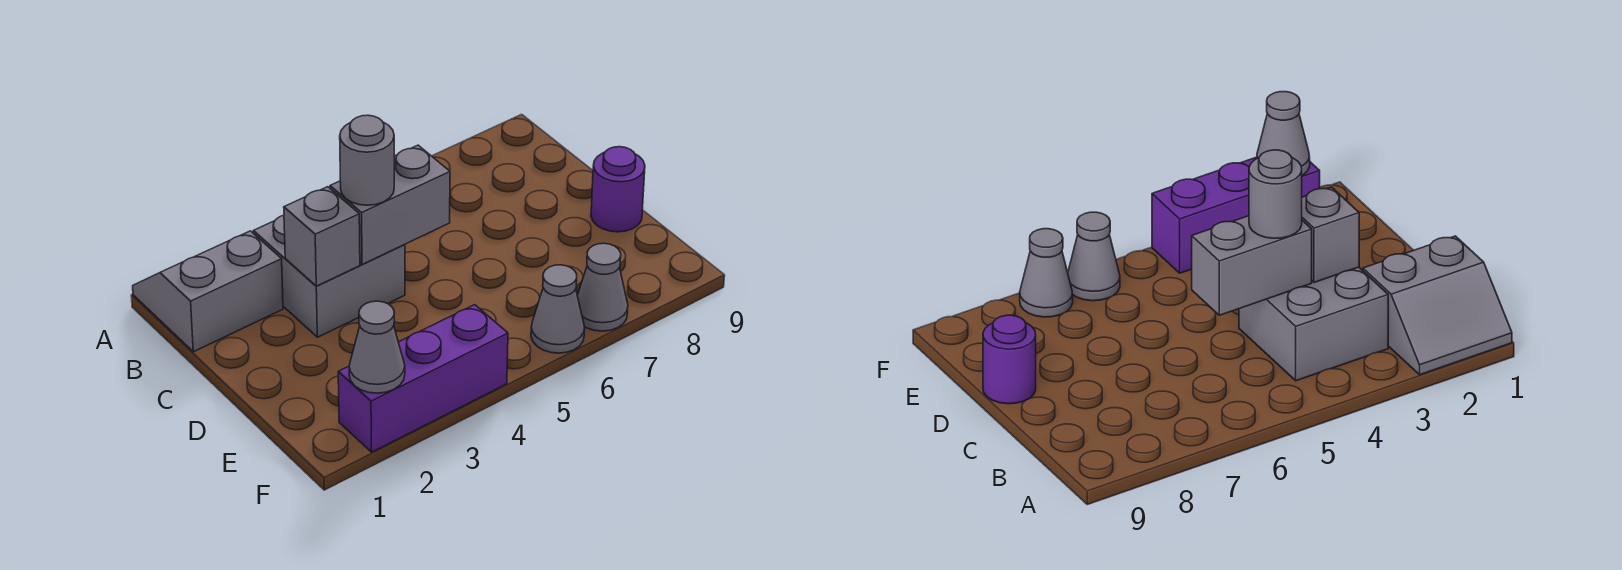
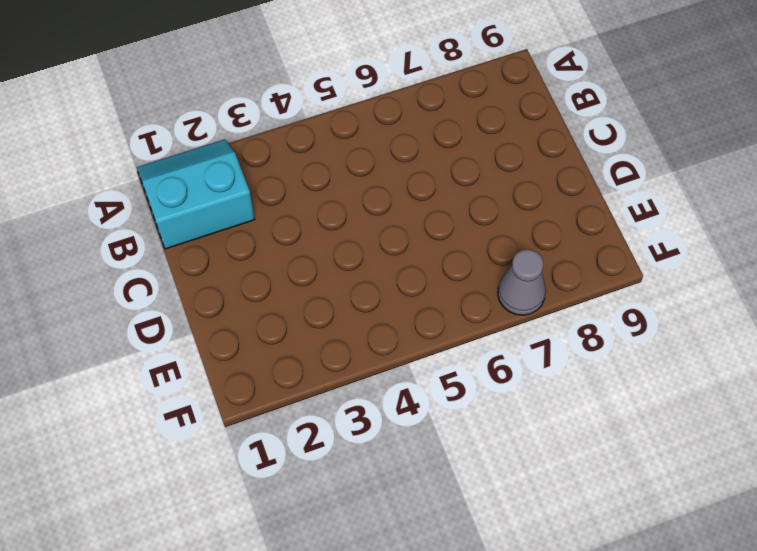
cyan 2x2 slope [137,140,255,249] -> grey 2x2 slope [133,231,283,352]
none -> grey 2x2 brick [253,215,405,337]
none -> purple 1x1 round brick [591,147,645,232]

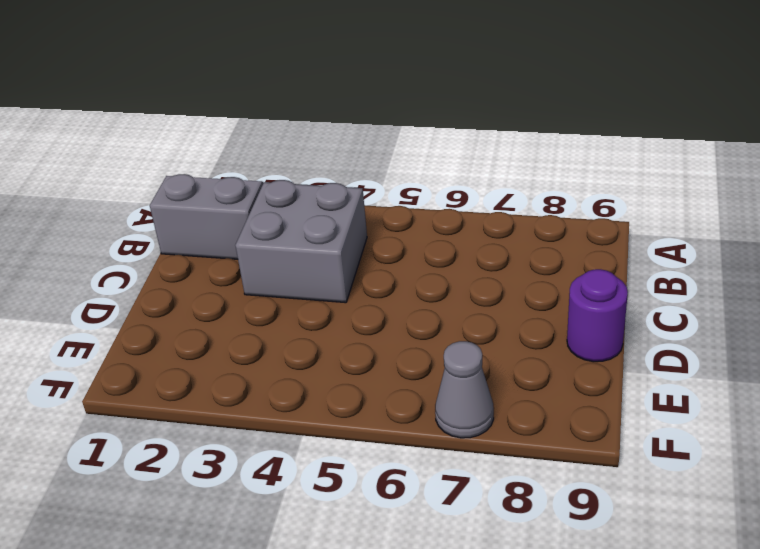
none -> purple 1x3 brick [338,305,508,452]
none -> grey 1x1 cone [531,265,585,353]

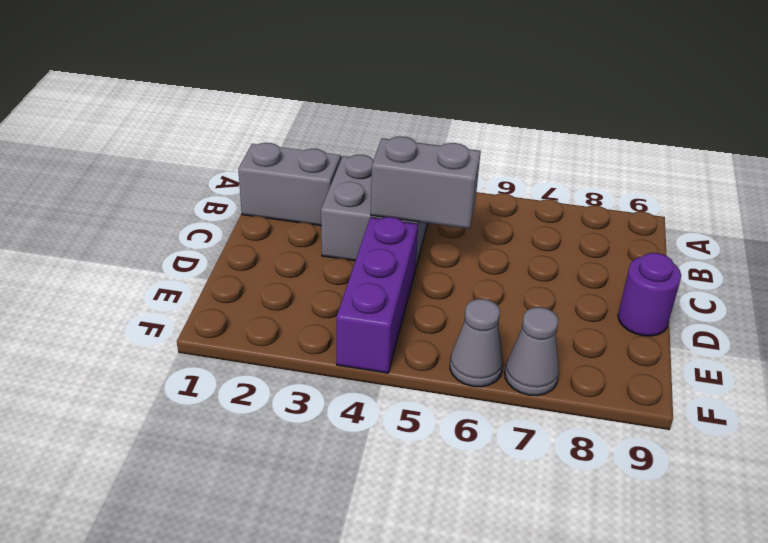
purple 1x3 brick [337,217,418,373] -> purple 1x3 brick turned to [338,305,508,452]
none -> grey 1x1 brick [284,187,360,286]
none -> grey 1x1 cone [349,301,405,393]

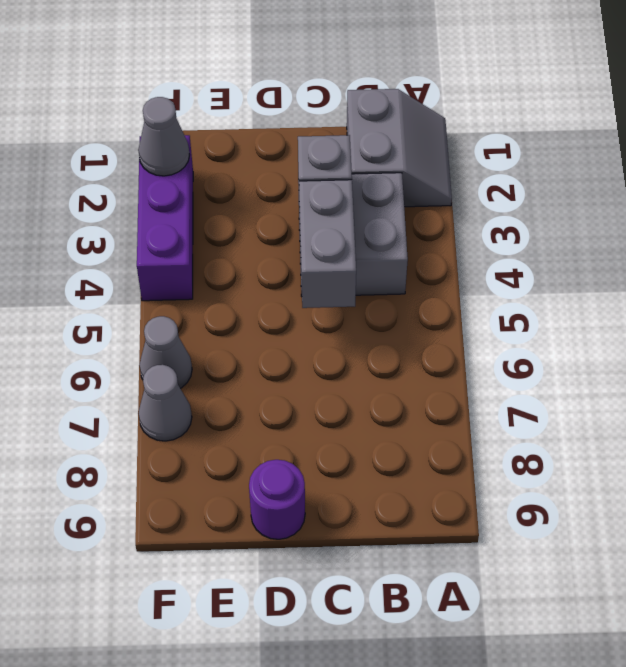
none -> grey 1x1 round brick [340,115,394,205]

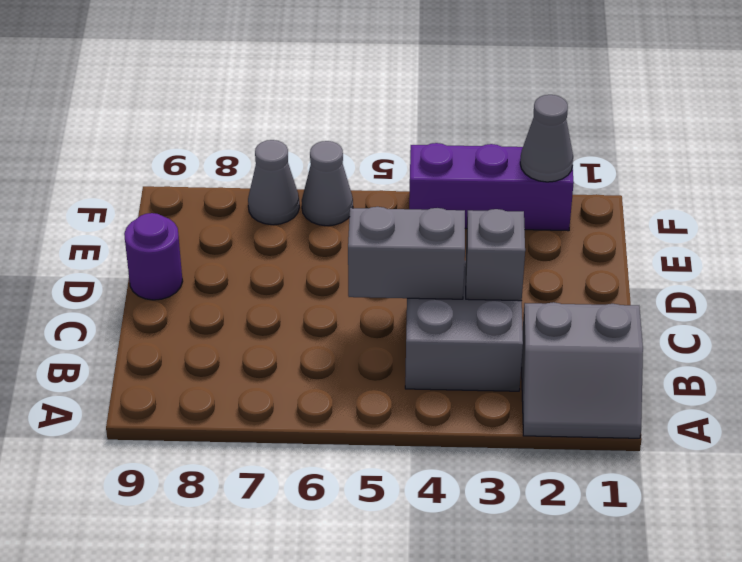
none -> grey 1x1 round brick [340,115,394,205]

